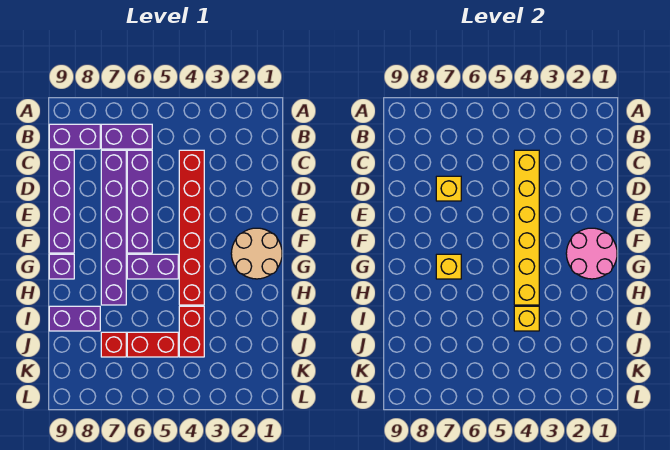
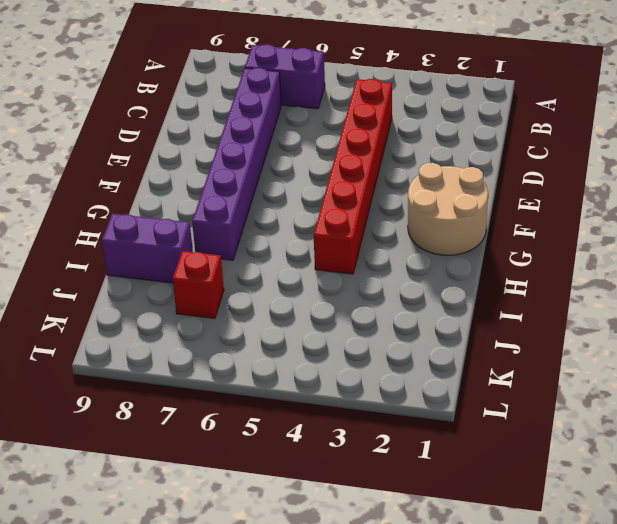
none -> purple 1x2 brick [49,124,100,149]
none -> purple 1x4 brick [127,150,152,253]
none -> purple 1x4 brick [49,150,74,253]

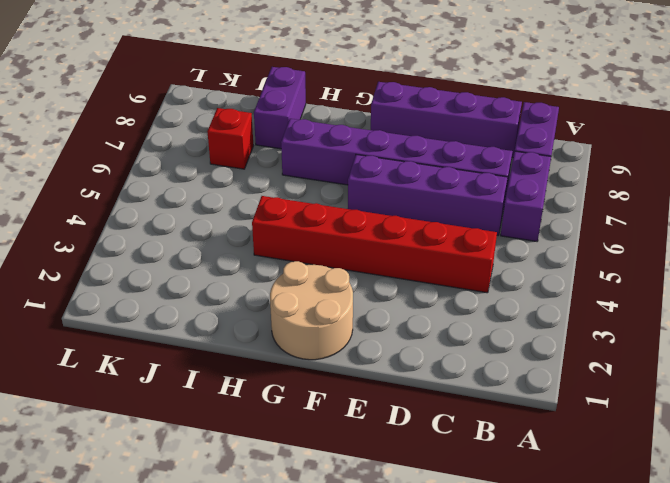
none -> purple 1x2 brick [127,254,178,279]
none -> purple 1x1 brick [49,254,74,279]
none -> red 1x2 brick [179,306,204,357]

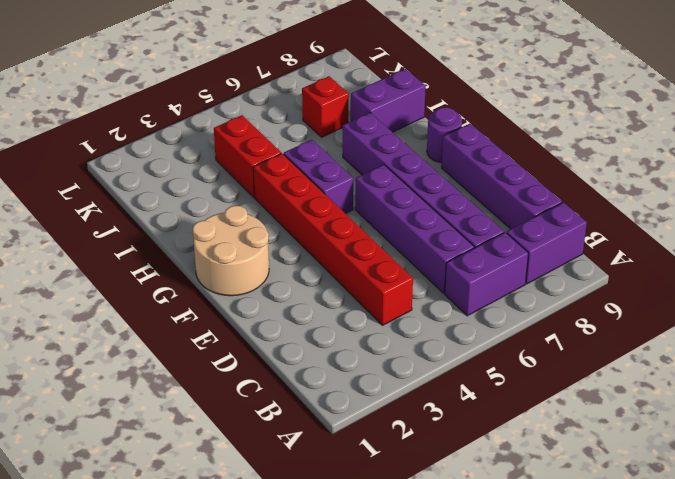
purple 1x2 brick [284,140,353,214] -> purple 1x2 brick turned to [127,254,178,279]
purple 1x1 round brick [427,107,462,162] -> purple 1x1 brick [49,254,74,279]
none -> red 1x2 brick [127,332,178,357]
none -> yellow 1x6 brick [514,150,539,305]
none -> yellow 1x1 brick [436,176,461,201]

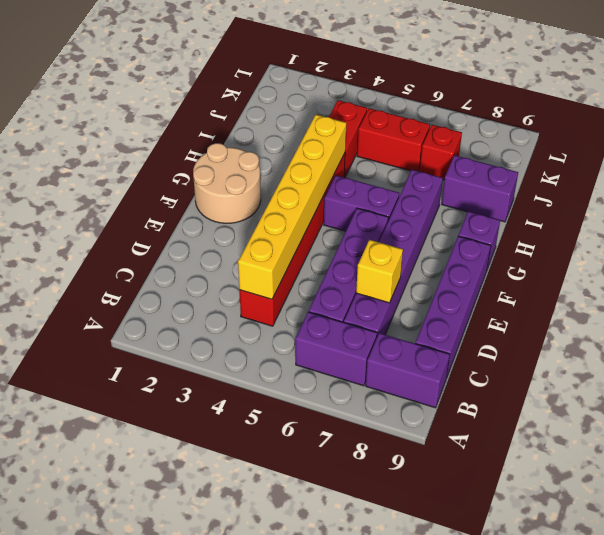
none -> pink 2x2 round brick [566,228,617,279]
none -> yellow 1x1 brick [436,254,461,279]
none -> yellow 1x1 brick [514,306,539,331]

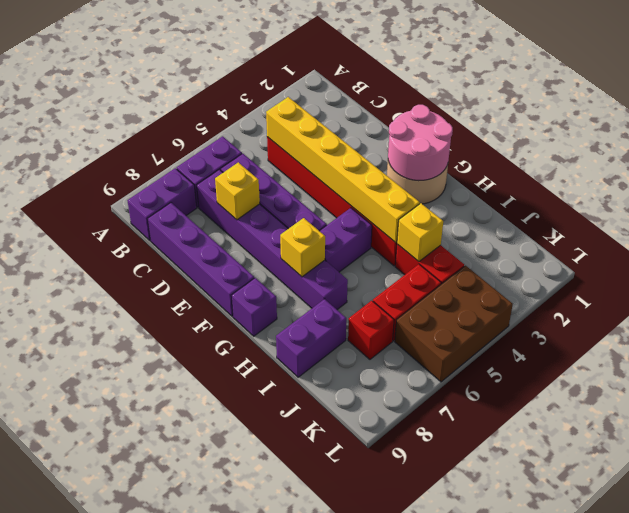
brown 2x3 brick [395,266,513,382] -> none

